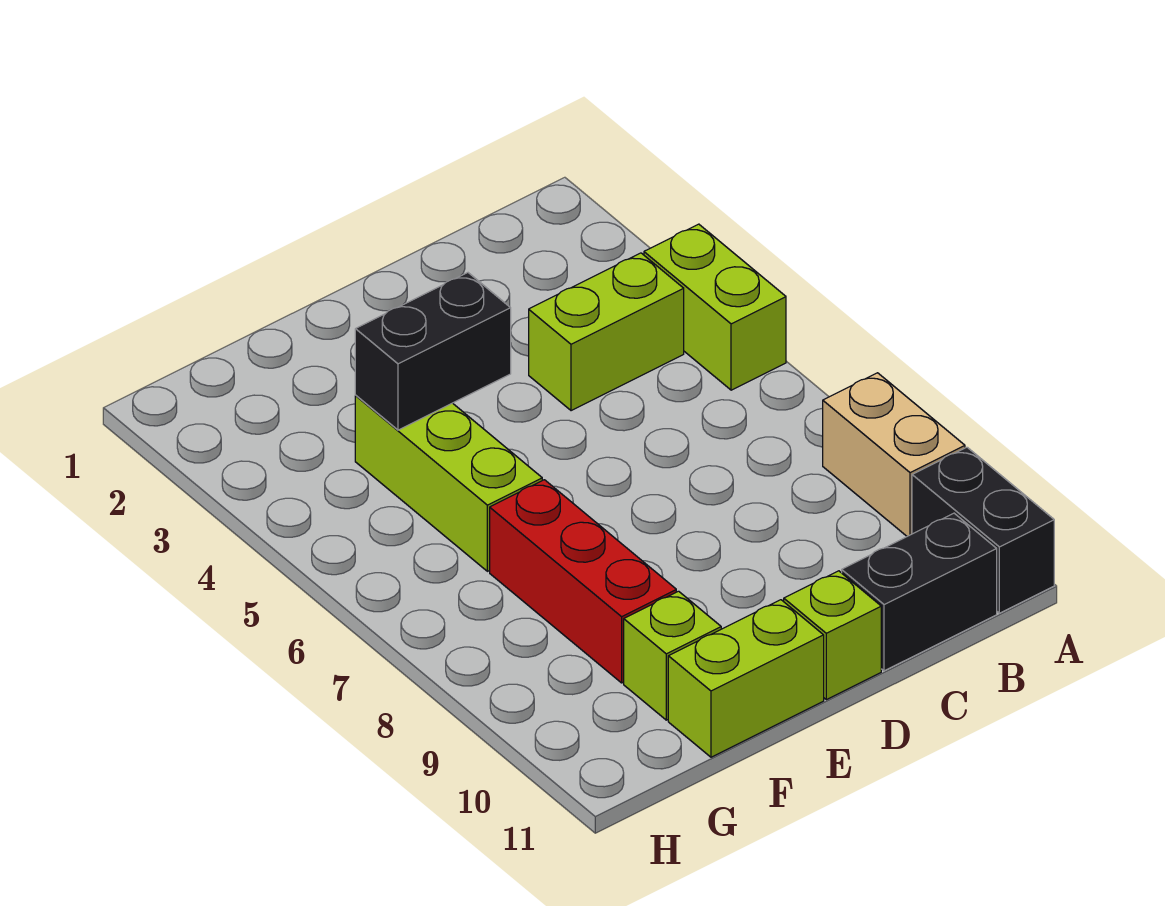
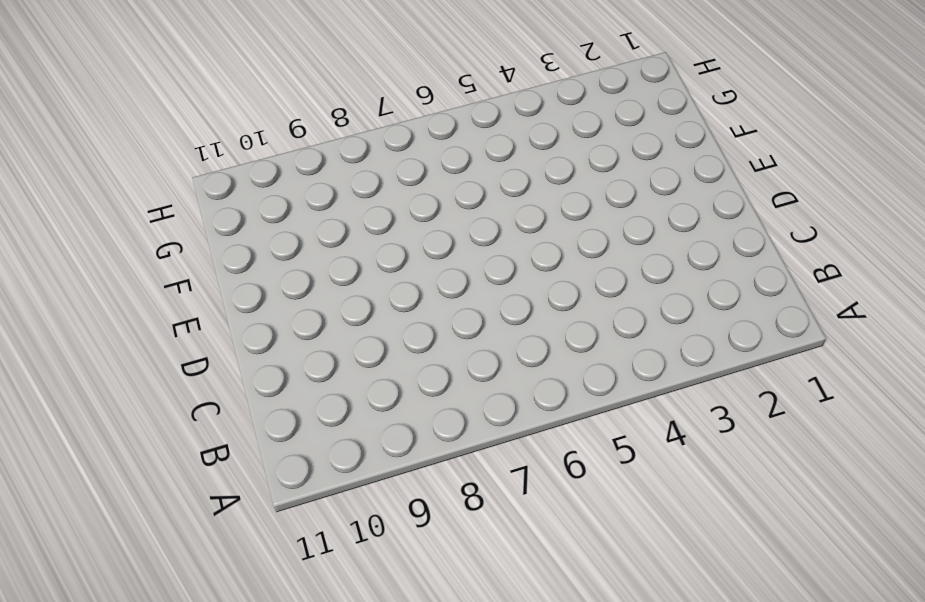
none -> lime 1x2 brick [644,224,786,390]
none -> tan 1x2 brick [823,373,965,536]

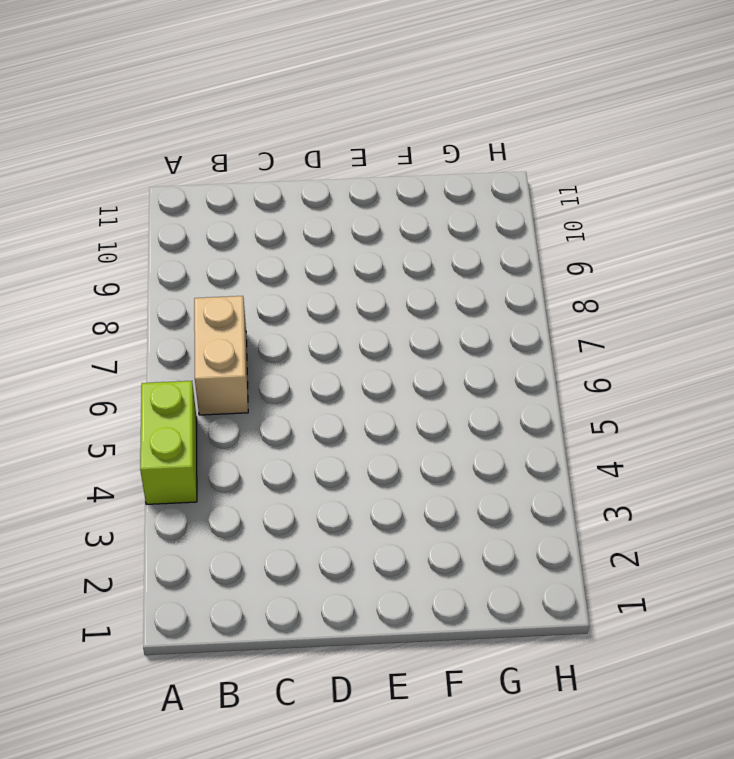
tan 1x2 brick [194,296,248,415] -> tan 1x2 brick moved to [823,373,965,536]
none -> black 1x2 brick [912,447,1054,613]
none -> lime 1x2 brick [529,253,684,411]

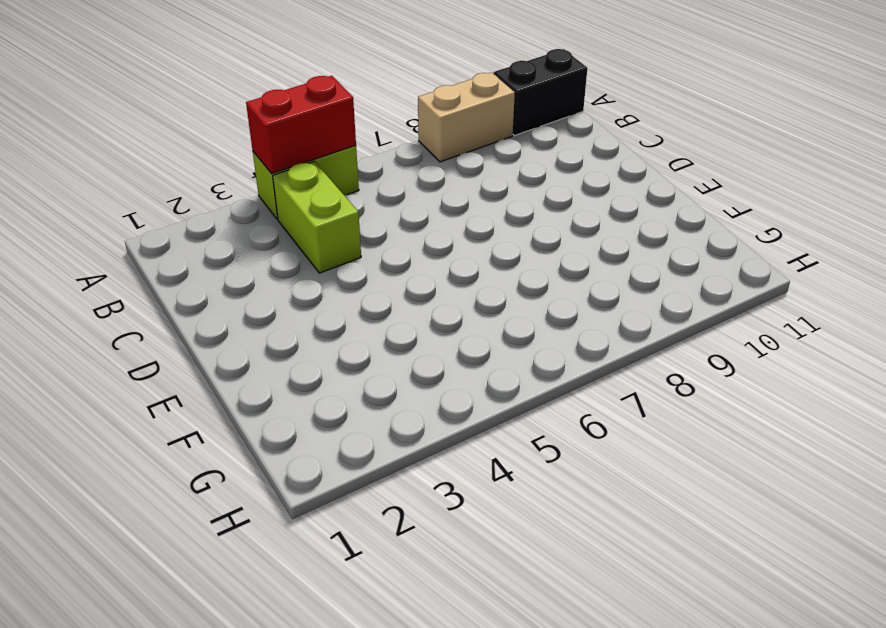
red 1x2 brick [246,76,356,174] -> none
none -> black 1x2 brick [842,513,997,671]
none -> lime 1x1 brick [784,571,881,700]

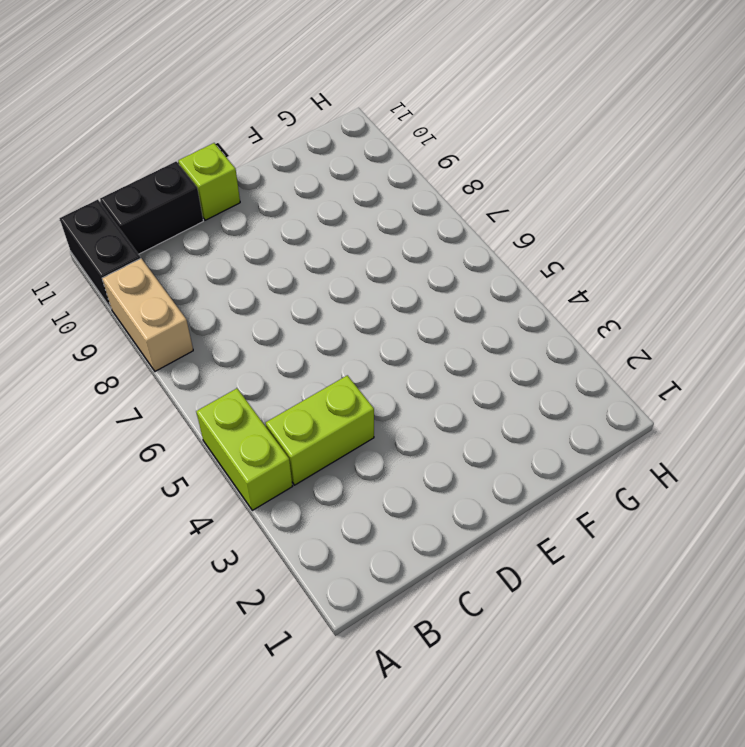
none -> lime 1x2 brick [668,600,824,757]
none -> lime 1x3 brick [355,396,542,571]

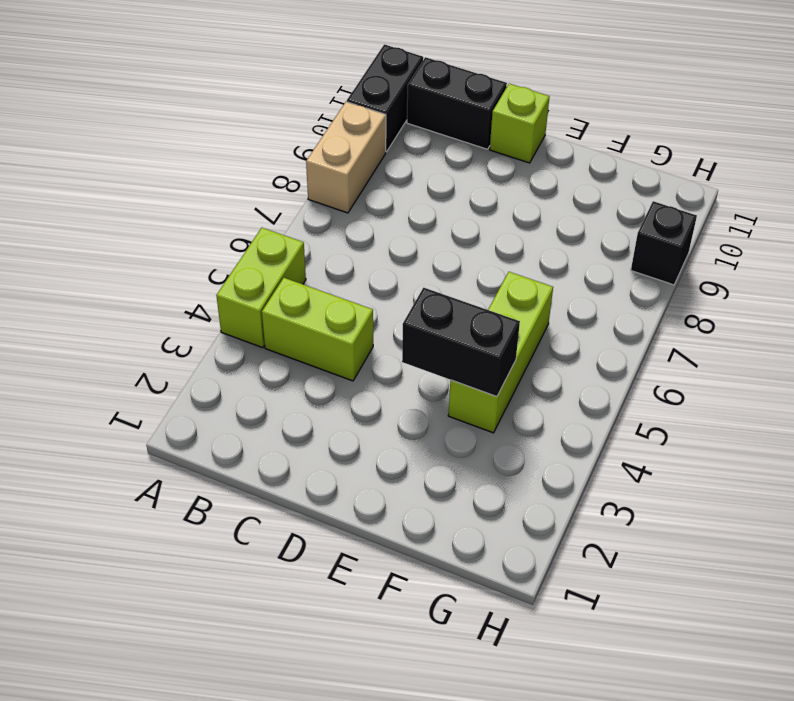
black 1x1 brick [631,201,697,285] -> none
none -> lime 1x2 brick [668,600,824,757]
none -> red 1x3 brick [490,480,676,683]

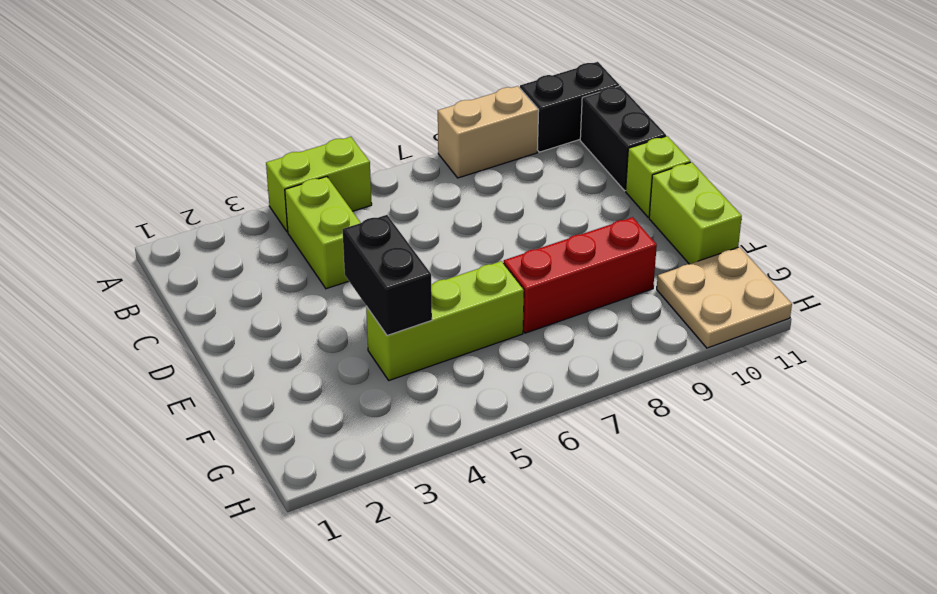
tan 2x2 plate [657,247,792,348] -> none
none -> lime 1x1 brick [624,591,721,720]

